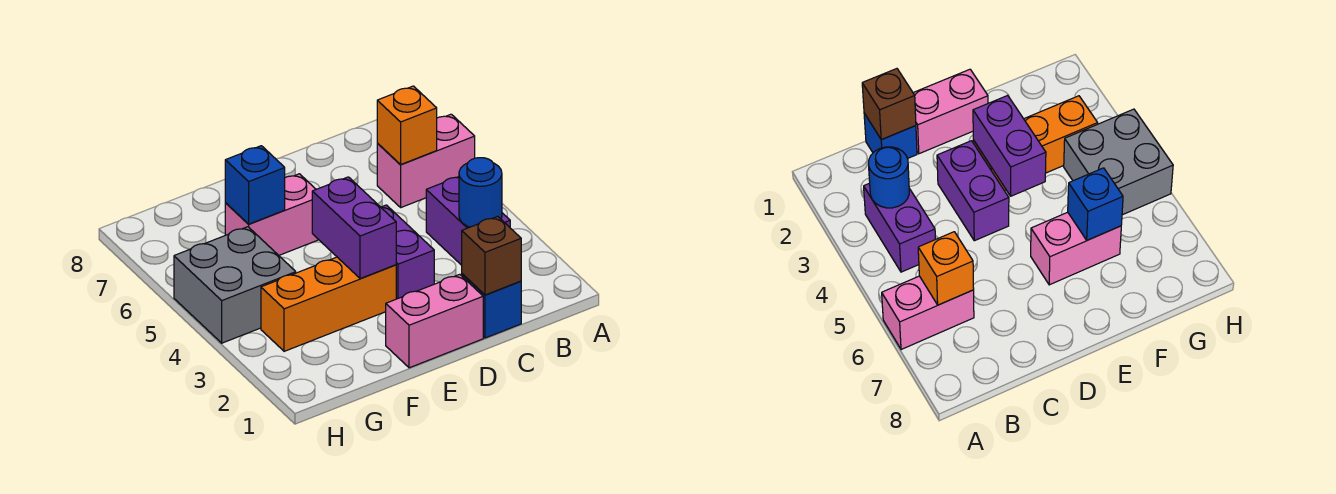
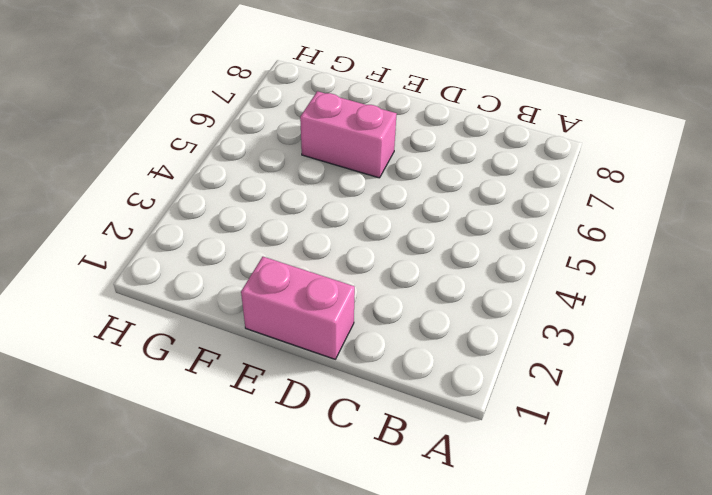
none -> pink 1x2 brick [377,114,475,207]
none -> purple 1x2 brick [426,177,510,265]
none -> blue 1x1 brick [462,274,521,338]

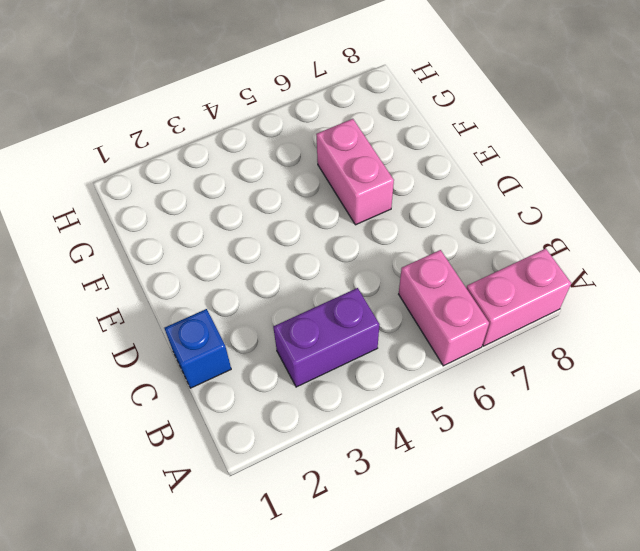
pink 1x2 brick [466,249,571,346] -> pink 1x2 brick turned to [386,274,483,368]
none -> purple 1x2 brick [381,205,434,299]
none -> orange 1x3 brick [261,257,396,351]
none -> grey 2x2 brick [174,227,296,343]

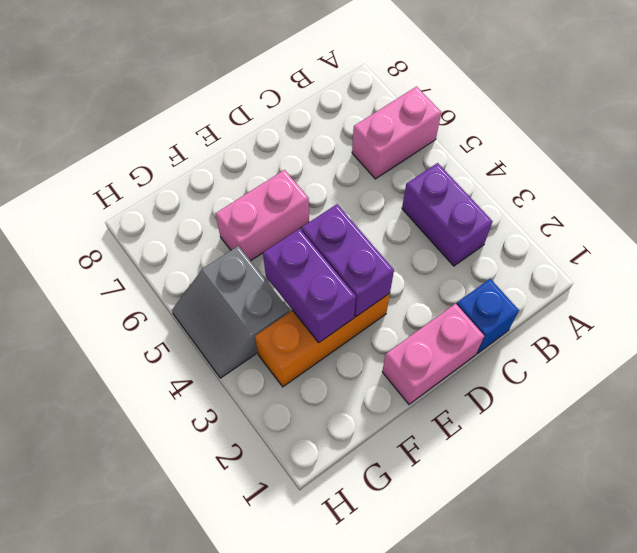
purple 1x2 brick [263,229,356,342] -> purple 1x2 brick moved to [381,205,434,299]
grey 2x2 slope [172,246,290,378] -> grey 2x2 brick [174,227,296,343]
none -> blue 1x1 round brick [459,158,502,227]
none -> orange 1x1 brick [377,86,437,165]
none -> brown 1x1 brick [462,216,521,295]

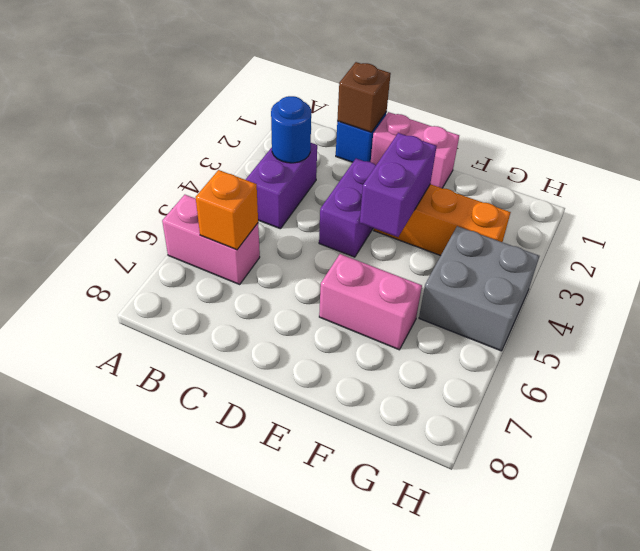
none -> blue 1x1 brick [225,146,285,224]

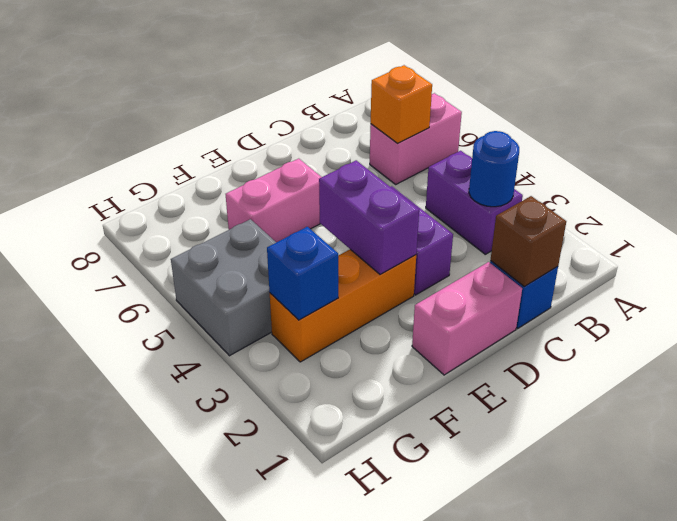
blue 1x1 brick [267,227,338,320] -> blue 1x1 brick moved to [225,146,285,224]

